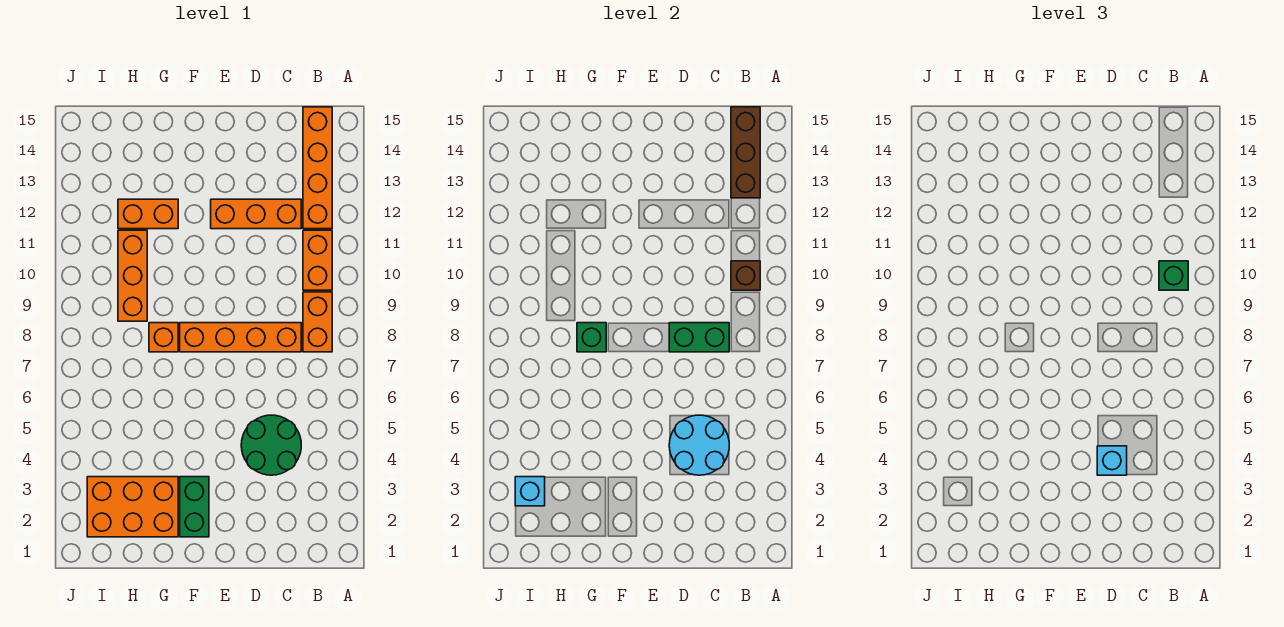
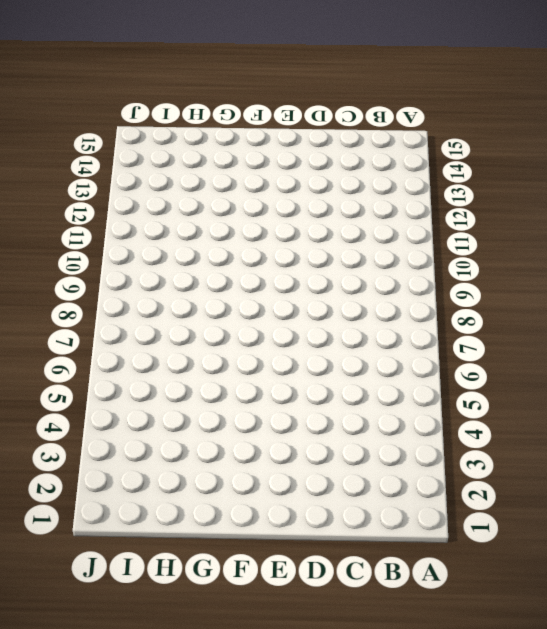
none -> orange 1x2 brick [303,292,332,352]
none -> orange 1x2 brick [303,230,332,290]
none -> orange 1x4 brick [303,107,332,229]

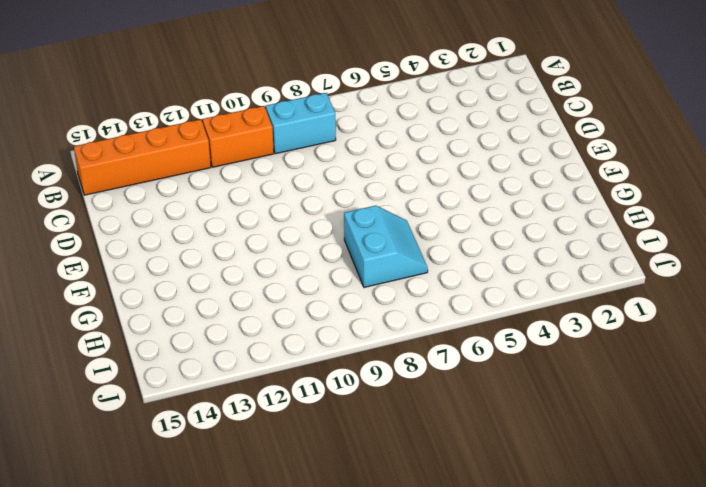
cyan 1x2 brick [266,93,336,154] -> orange 1x2 brick [303,292,332,352]
cyan 2x2 slope [344,206,428,287] -> orange 1x1 brick [149,323,178,352]
none -> green 2x2 round brick [241,415,301,475]
none -> orange 1x4 brick [180,323,301,352]
none -> orange 1x3 brick [211,199,301,229]

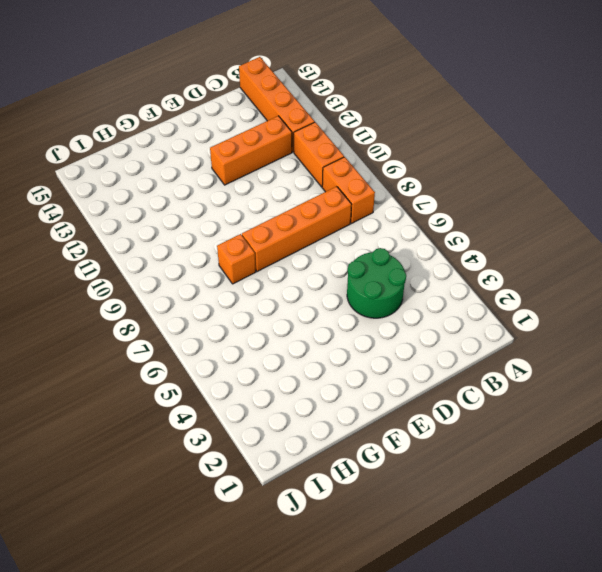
none -> green 1x2 brick [180,477,209,537]
none -> orange 2x3 brick [87,477,178,537]
none -> orange 1x2 brick [118,199,178,229]

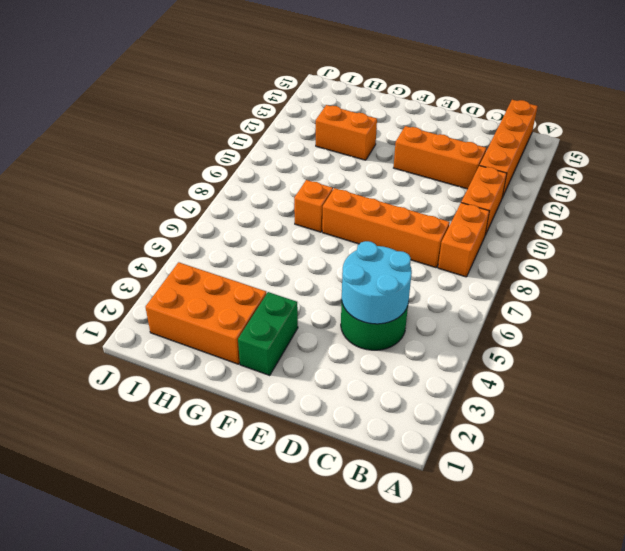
none -> orange 1x3 brick [118,230,147,321]
none -> brown 1x1 brick [731,261,760,290]
none -> brown 1x3 brick [731,107,760,198]

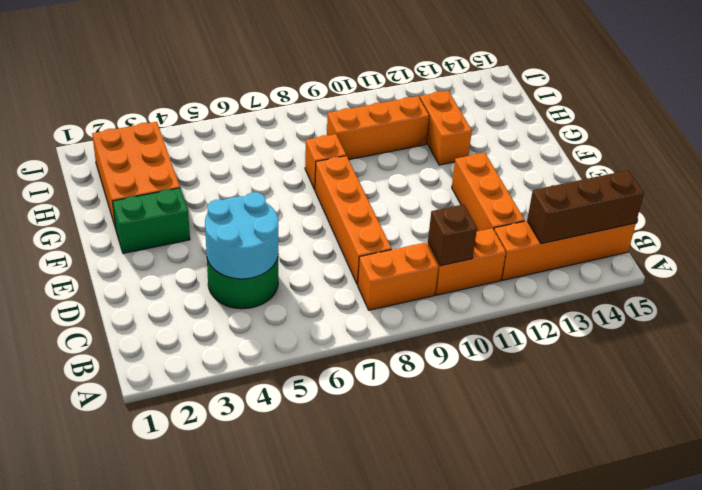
none -> green 1x2 brick [669,323,729,352]
none -> green 1x1 brick [577,323,606,352]
none -> cyan 1x1 brick [515,477,545,506]

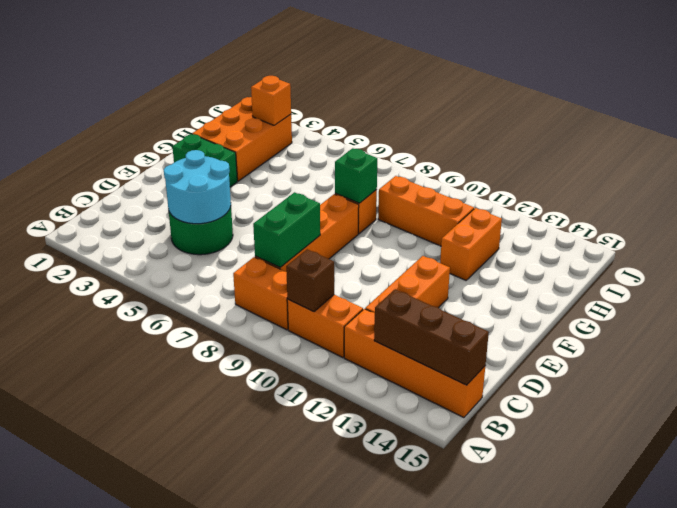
orange 1x1 brick [251,76,291,125] -> cyan 1x1 brick [515,477,545,506]
none -> green 1x1 brick [1159,261,1188,290]
none -> cyan 1x1 brick [1097,446,1127,475]

